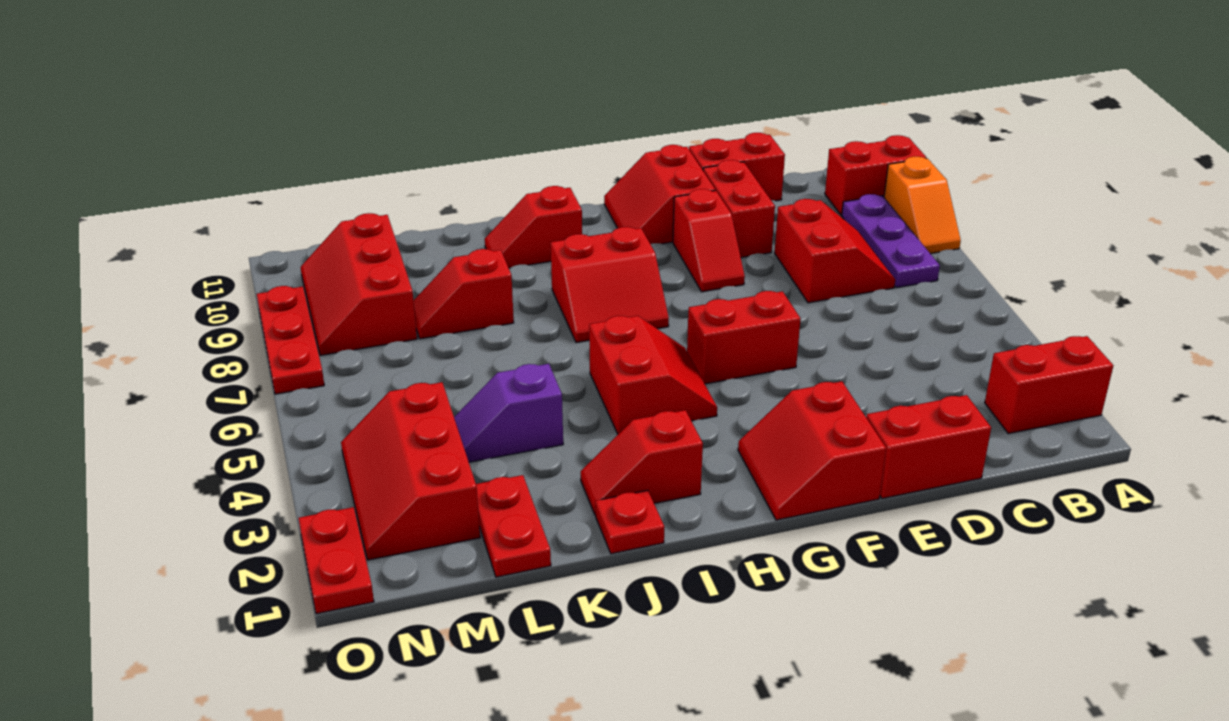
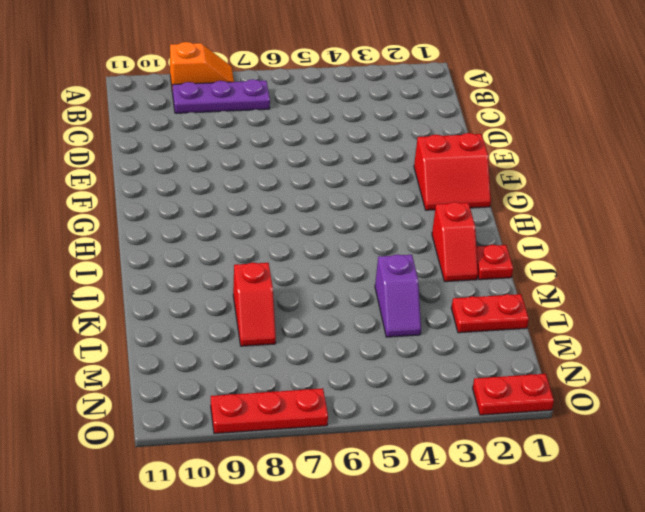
none -> red 1x2 brick [985,336,1113,434]
none -> red 1x2 brick [825,135,926,215]
none -> red 2x2 slope [775,199,895,303]

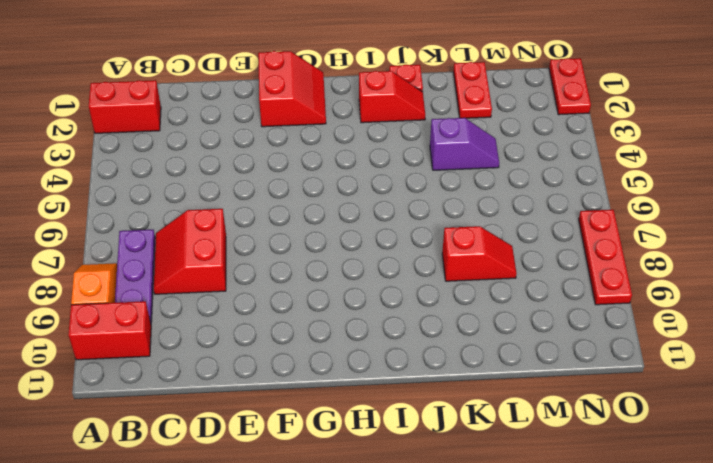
none -> red 1x2 brick [866,395,991,499]
none -> red 1x2 brick [689,133,785,201]
none -> red 1x2 brick [703,160,775,258]

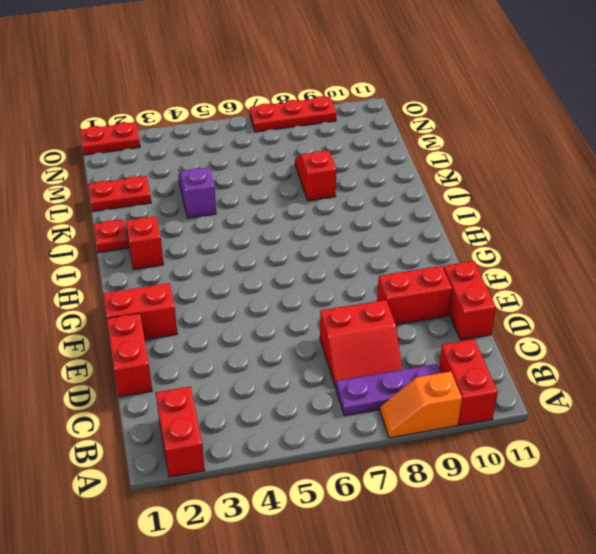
none -> red 1x2 brick [687,291,801,384]
none -> red 1x2 slope [673,189,745,292]
none -> red 2x2 slope [604,145,715,244]

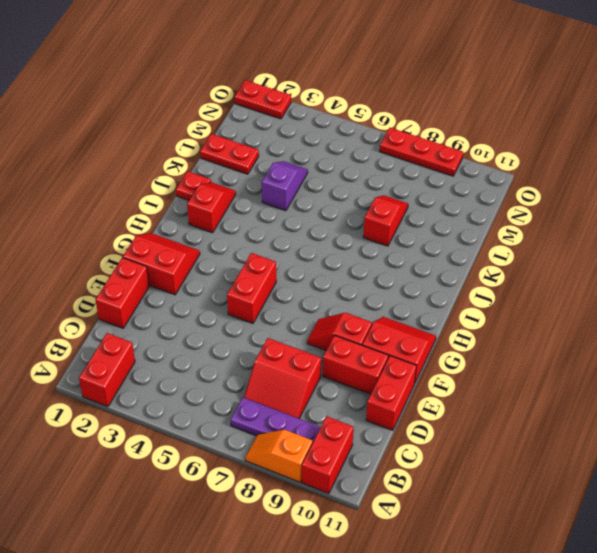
none -> red 2x2 slope [589,316,717,434]
none -> red 2x2 slope [551,227,669,343]
none -> red 1x2 slope [485,186,582,268]

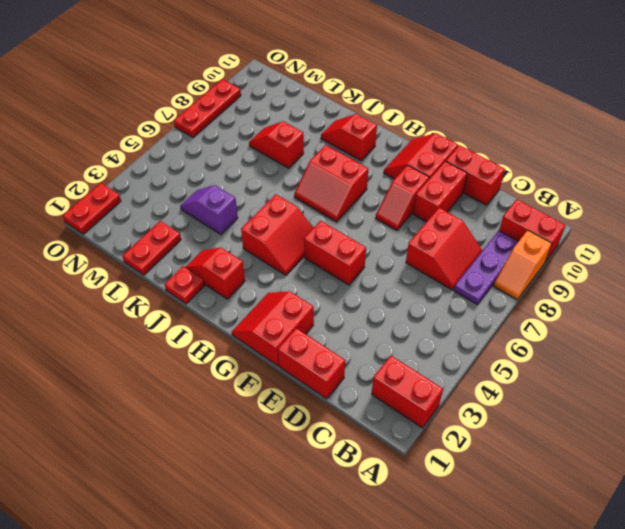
none -> red 2x3 slope [341,382,480,560]
none -> red 2x3 slope [300,213,417,355]

